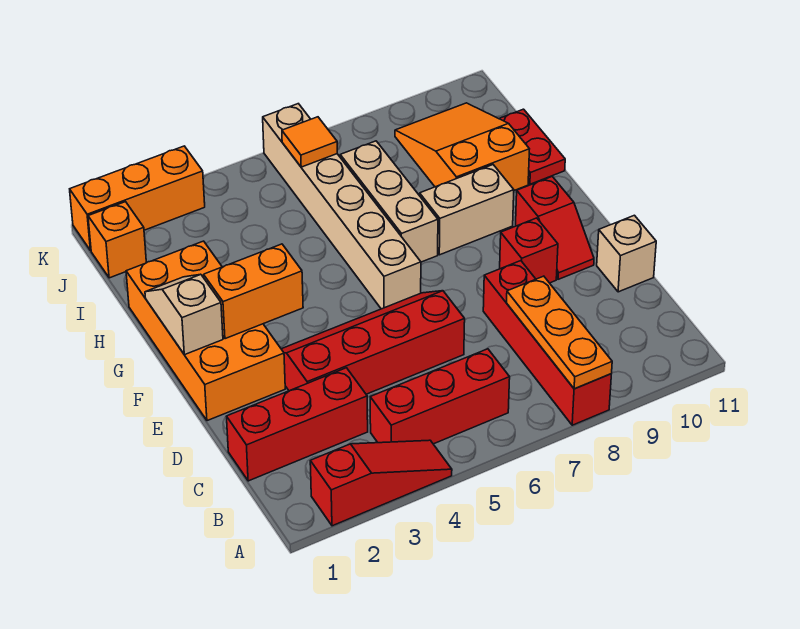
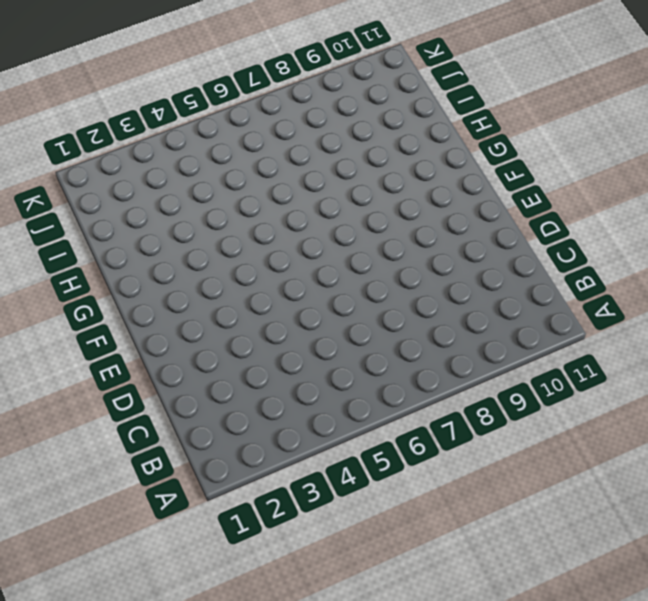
none -> red 1x3 slope [310,440,452,526]
none -> red 1x4 brick [483,261,611,425]
none -> red 1x3 brick [370,349,510,444]

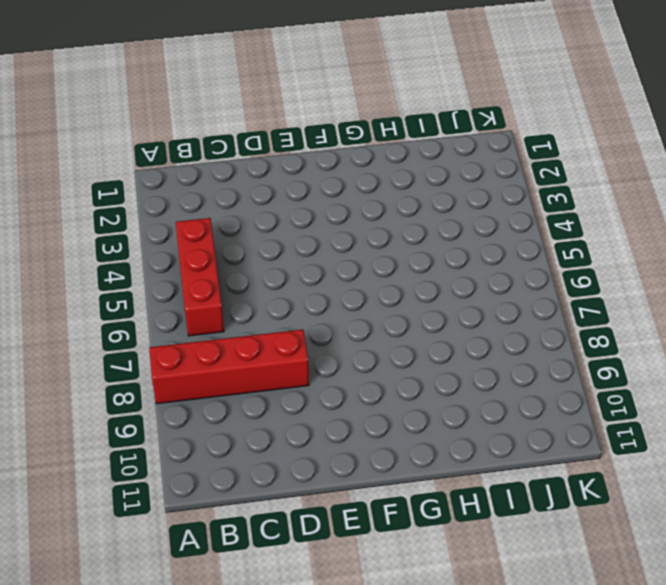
none -> red 1x3 slope [310,440,452,526]
none -> red 1x3 brick [226,368,368,481]
none -> red 2x4 slope [282,291,465,394]

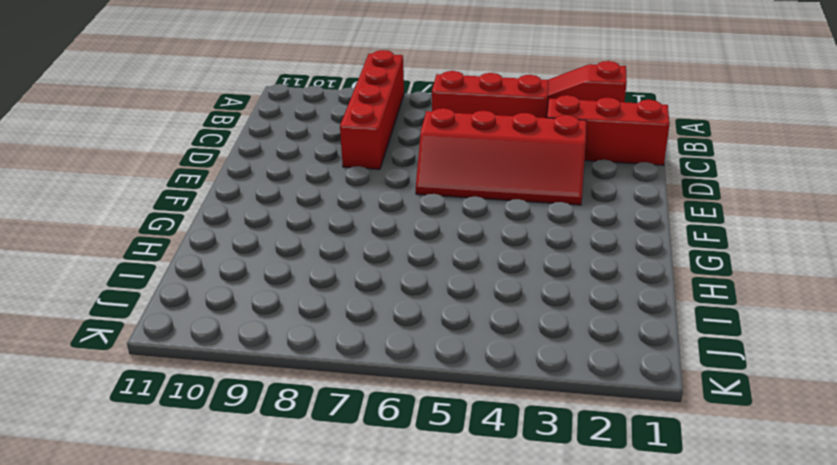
none -> tan 1x1 brick [597,215,656,292]
none -> orange 2x4 brick [126,241,285,421]
none -> red 1x1 brick [500,218,558,283]

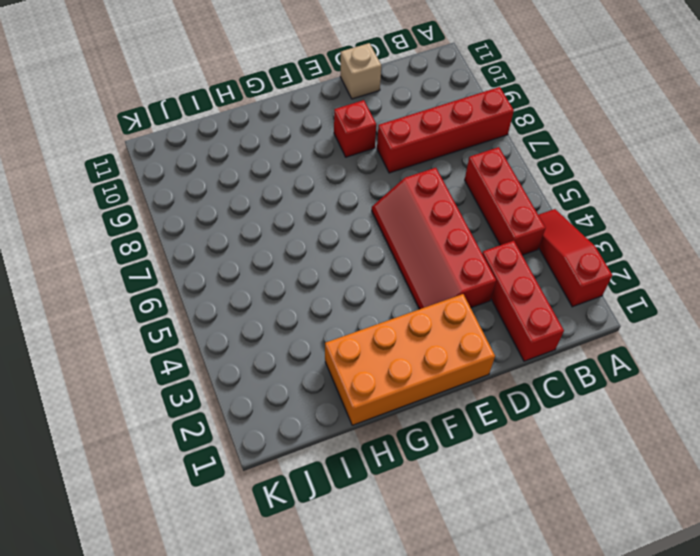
none -> red 1x2 slope [516,177,594,279]
none -> tan 1x6 brick [263,104,421,309]
none -> tan 1x3 brick [340,141,438,262]

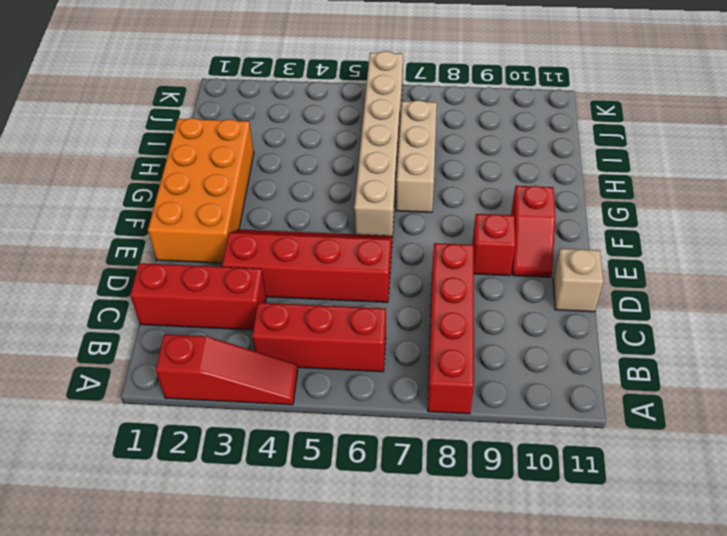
none -> tan 1x2 brick [420,165,514,255]
none -> orange 2x3 slope [395,103,529,191]
none -> red 1x2 plate [499,109,565,184]

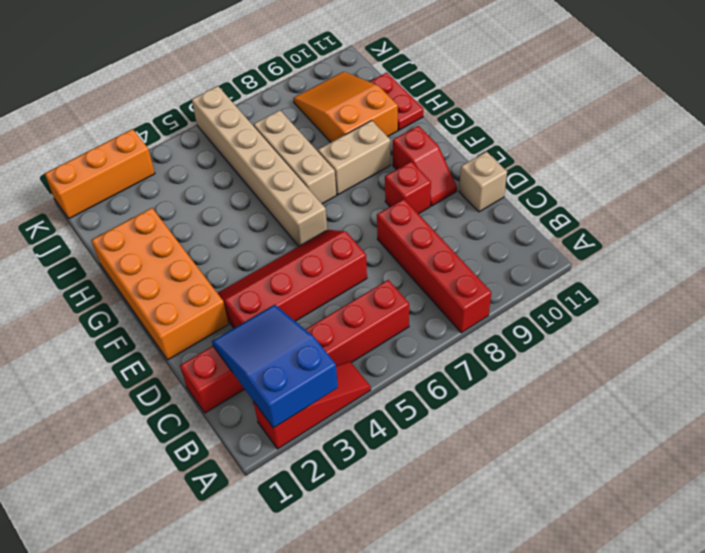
blue 2x3 slope [212,305,338,428] -> none
none -> orange 1x1 brick [88,202,146,278]
none -> orange 1x3 plate [507,276,612,389]
none -> tan 1x2 slope [145,274,223,355]

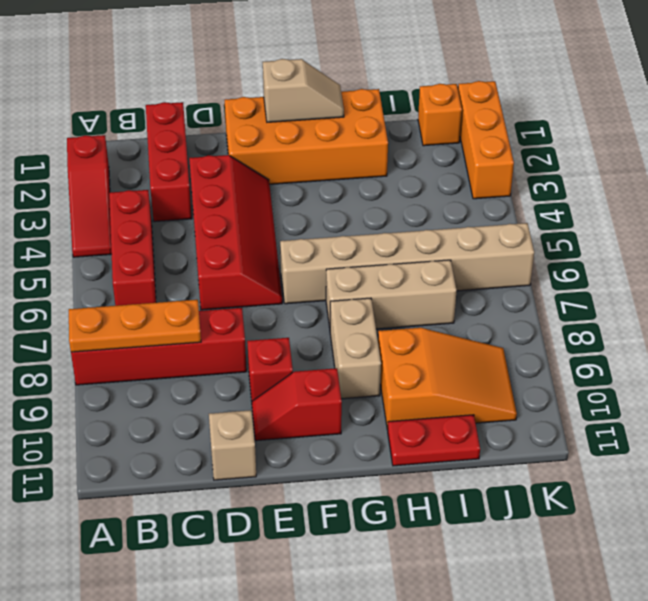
none -> orange 1x2 brick [203,244,303,339]
none -> orange 1x1 tile [282,117,337,167]

